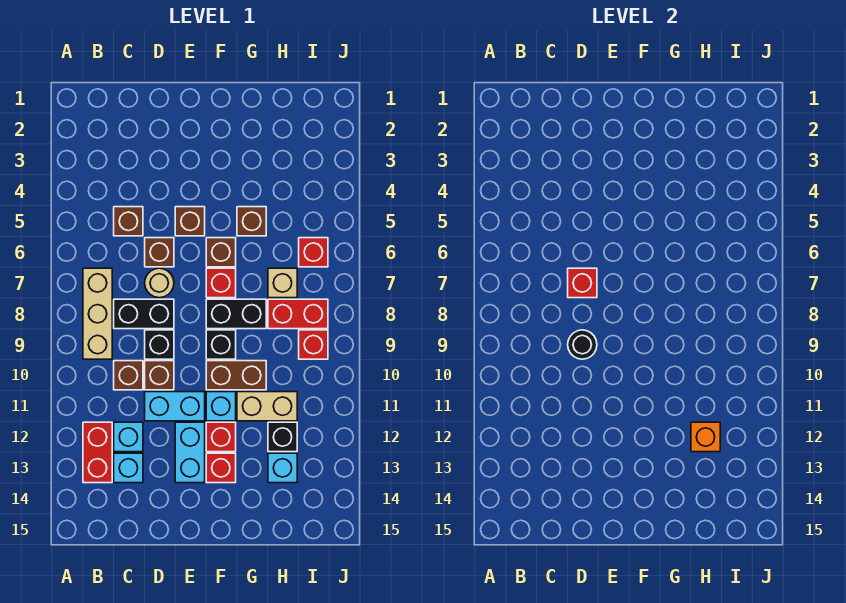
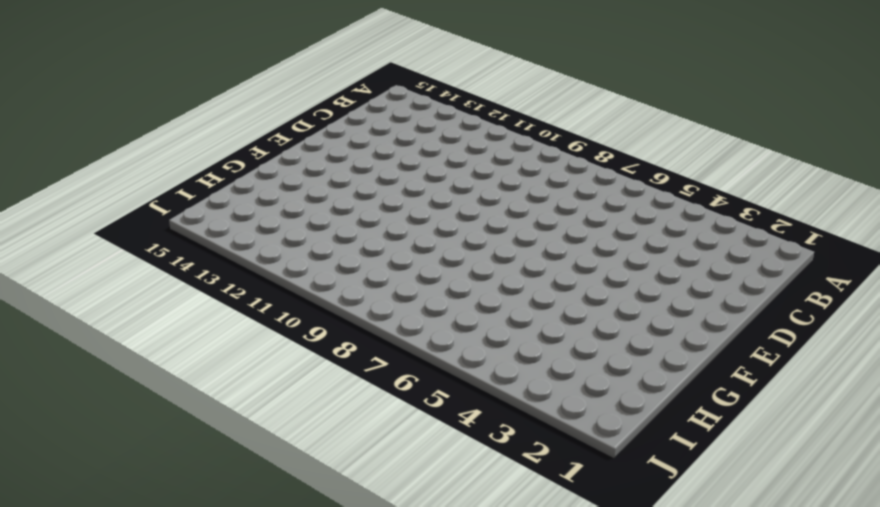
none -> tan 1x3 brick [83,268,112,359]
none -> red 1x2 brick [83,422,112,483]
none -> brown 1x1 brick [114,207,143,236]
none -> black 1x2 brick [114,299,174,329]

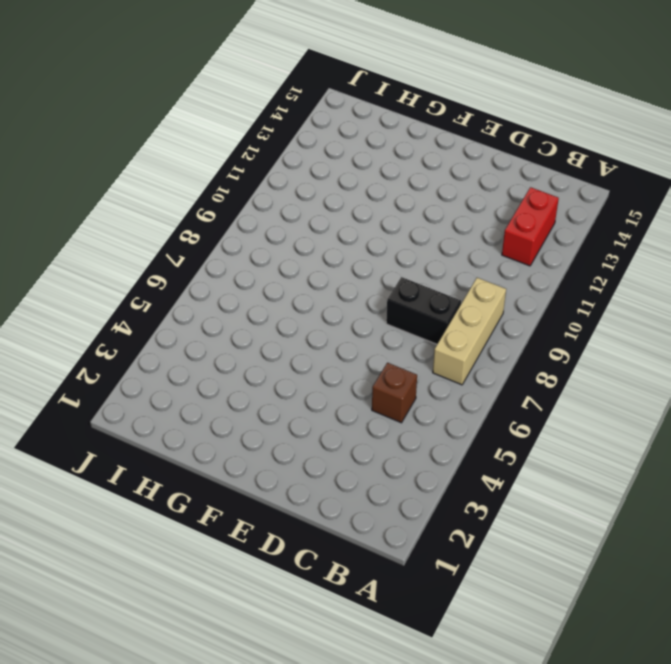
none -> brown 1x1 brick [114,361,143,390]
none -> cyan 1x1 brick [114,422,143,452]
none -> cyan 1x1 brick [114,453,143,483]
none -> brown 1x1 brick [145,238,174,267]

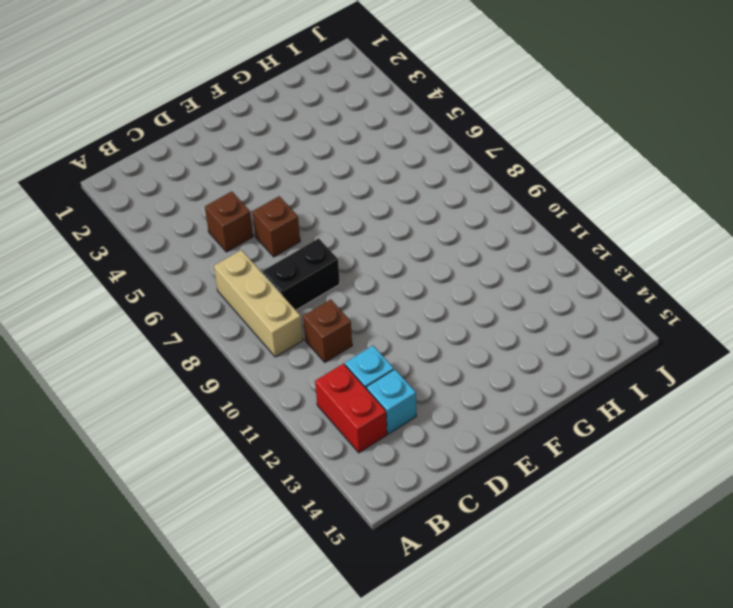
none -> tan 1x1 round brick [145,268,174,298]
none -> black 1x1 brick [145,330,174,359]
none -> brown 1x1 brick [145,361,174,390]
none -> cyan 1x2 brick [145,392,205,421]

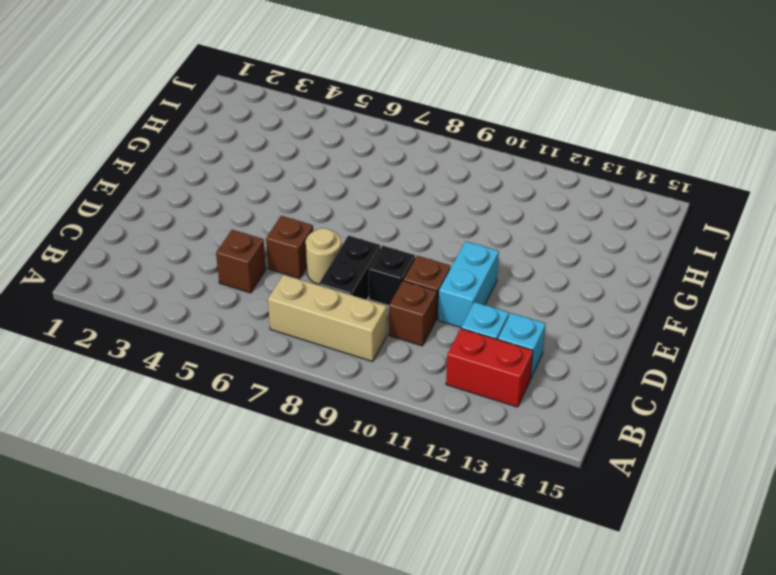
none -> brown 1x1 brick [175,207,205,236]
none -> cyan 1x2 brick [175,422,205,483]
none -> brown 1x1 brick [206,238,236,267]
none -> red 1x1 brick [206,268,236,298]

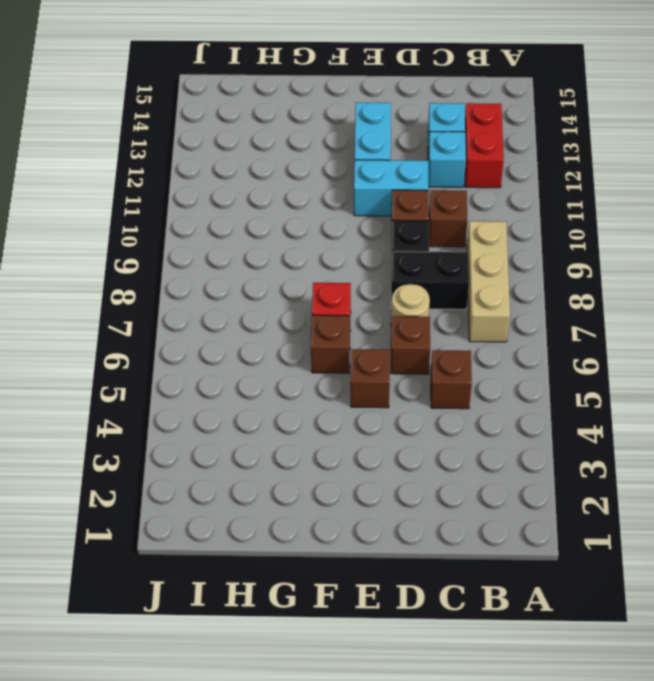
none -> black 1x2 brick [206,299,266,329]
none -> black 1x1 brick [206,330,236,359]
none -> brown 1x2 brick [206,361,266,390]
none -> cyan 1x1 brick [206,392,236,421]

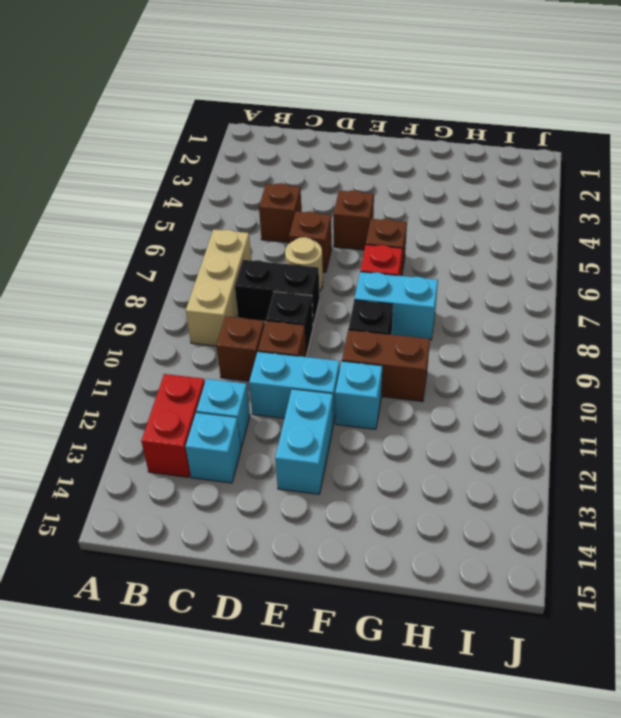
cyan 1x2 brick [354,272,438,340] -> black 1x2 brick [206,299,266,329]
none -> red 1x1 brick [206,422,236,452]
none -> red 1x1 brick [206,453,236,483]
none -> brown 1x1 brick [237,207,266,236]
none -> tan 1x2 brick [237,392,297,421]

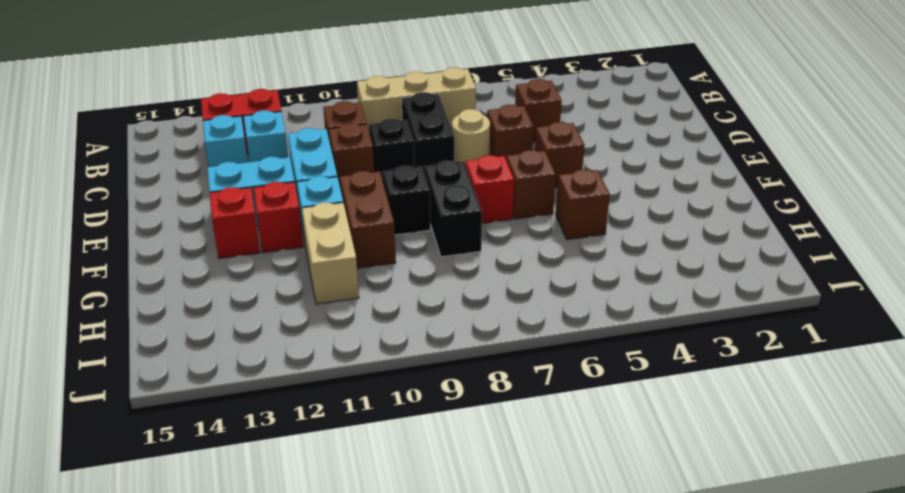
none -> tan 1x1 brick [268,268,297,298]
none -> red 1x2 brick [268,299,328,329]
none -> black 1x1 brick [268,422,297,452]
none -> cyan 1x1 brick [268,453,297,483]

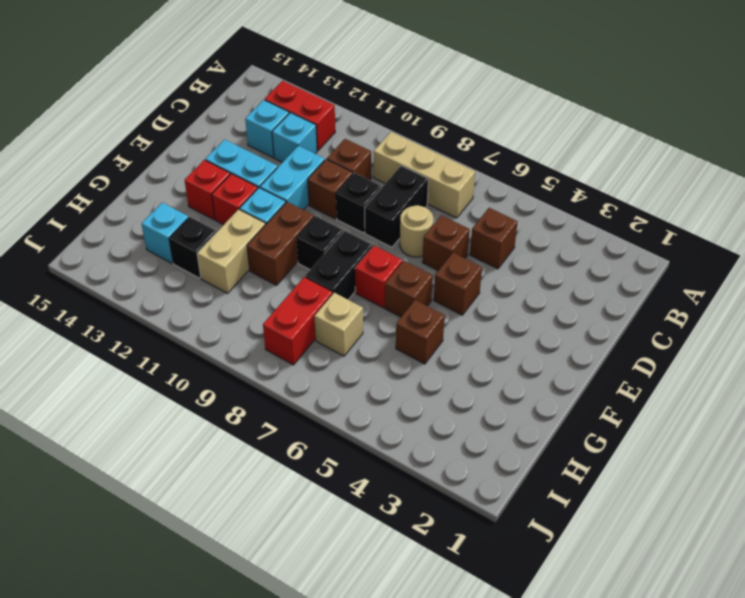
none -> red 1x1 brick [299,238,328,267]
none -> red 1x1 brick [299,330,328,359]
none -> red 1x1 brick [568,268,597,298]
none -> black 1x1 round brick [568,330,597,359]

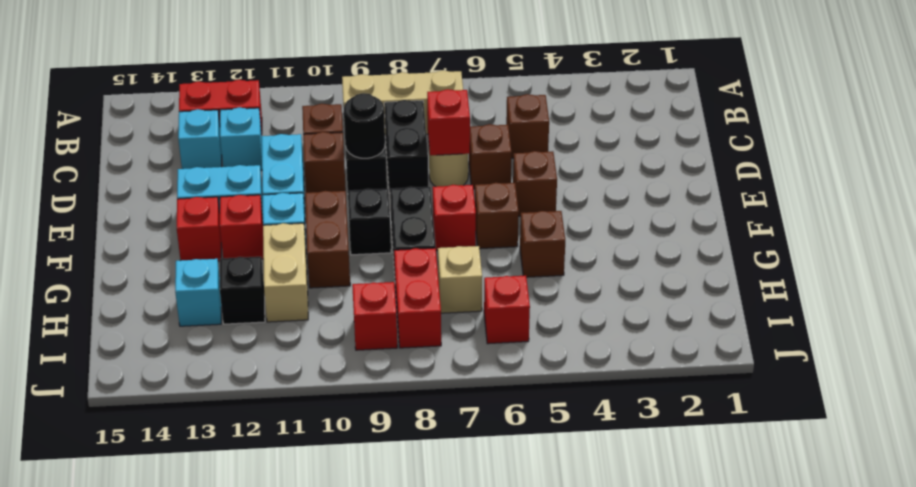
none -> orange 1x1 brick [691,422,720,452]

